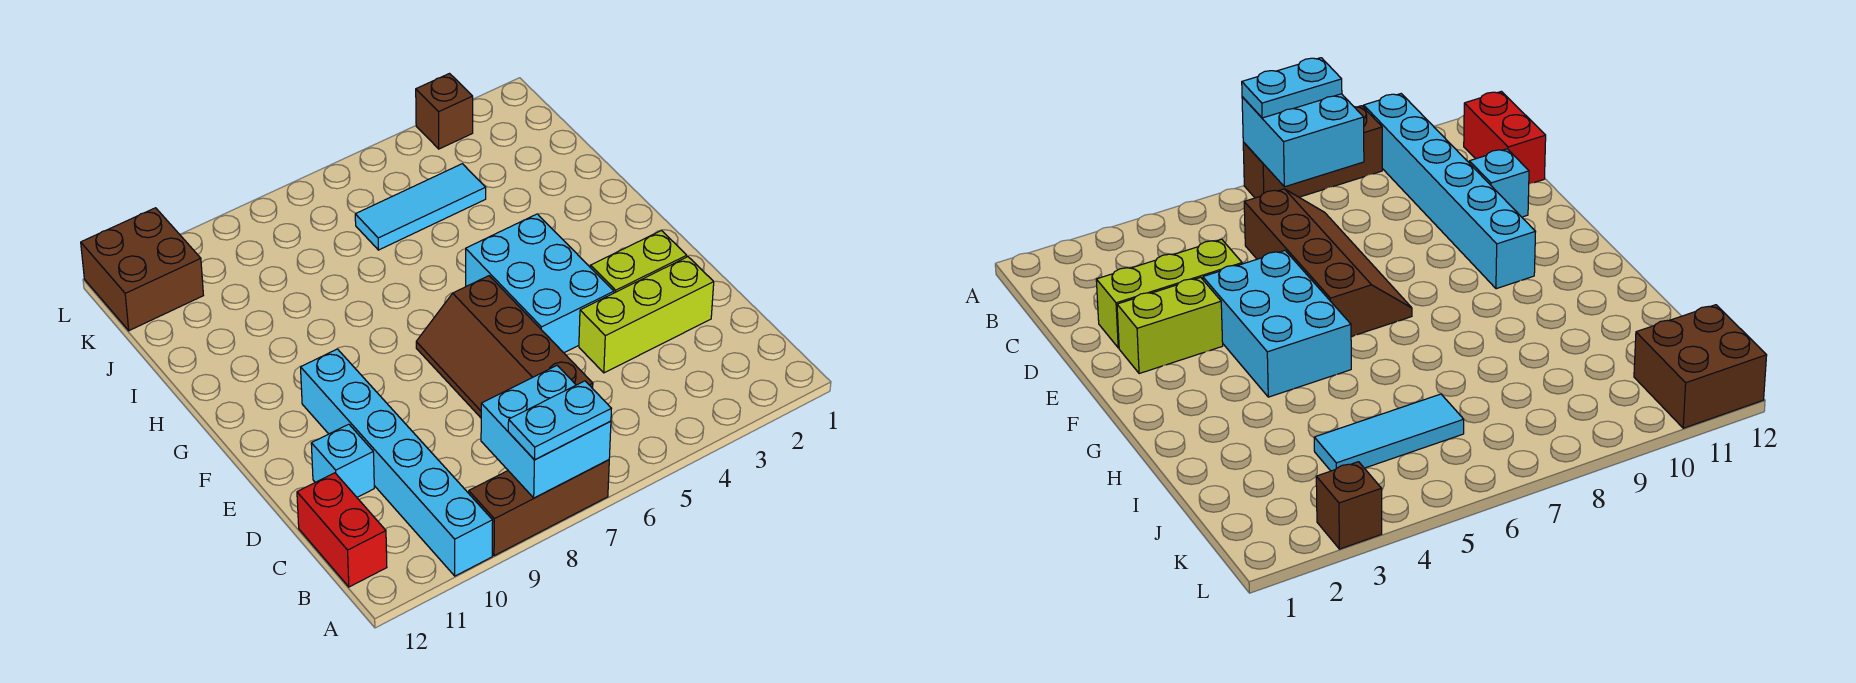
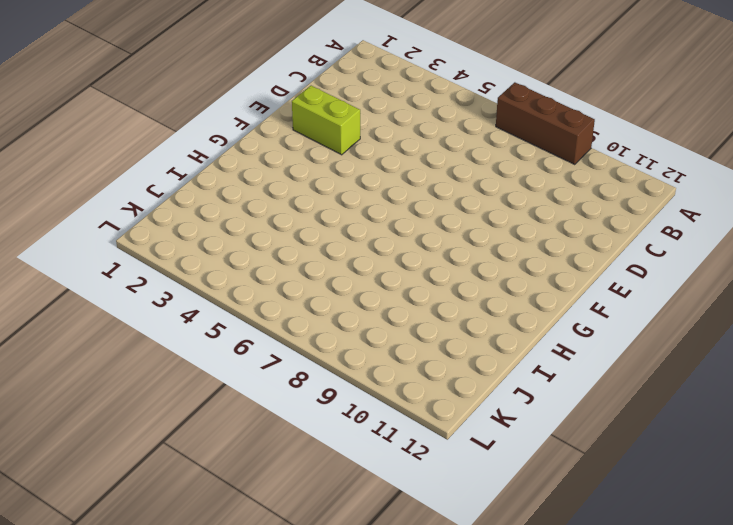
none -> cyan 1x6 brick [301,349,493,576]
none -> red 1x2 brick [297,473,387,587]
none -> brown 2x4 slope [416,276,593,418]

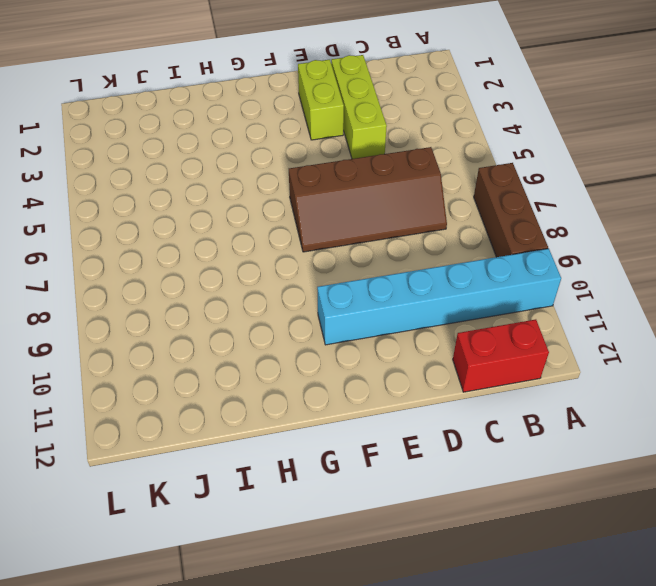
none -> cyan 1x1 brick [311,424,374,497]
none -> cyan 2x3 brick [466,214,614,353]
none -> cyan 1x3 tile [355,164,486,250]

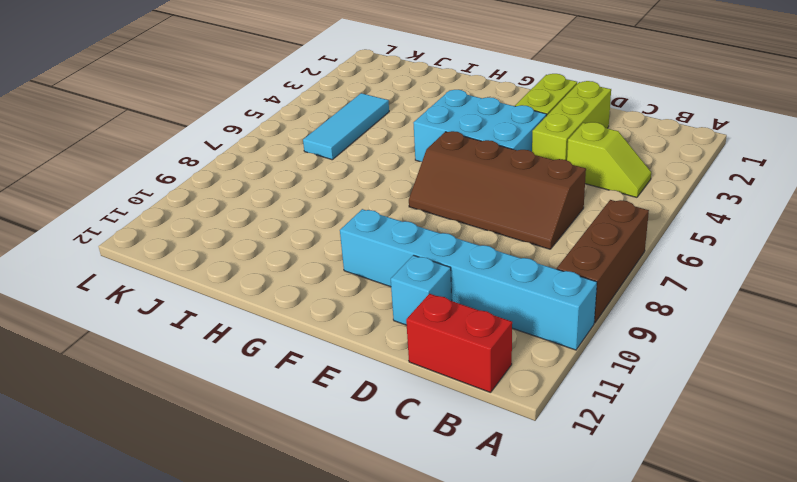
lime 1x2 slope [567,122,651,197] -> none
none -> brown 2x2 brick [81,208,203,331]
none -> brown 1x1 brick [416,74,473,149]
none -> cyan 2x2 brick [481,366,611,498]

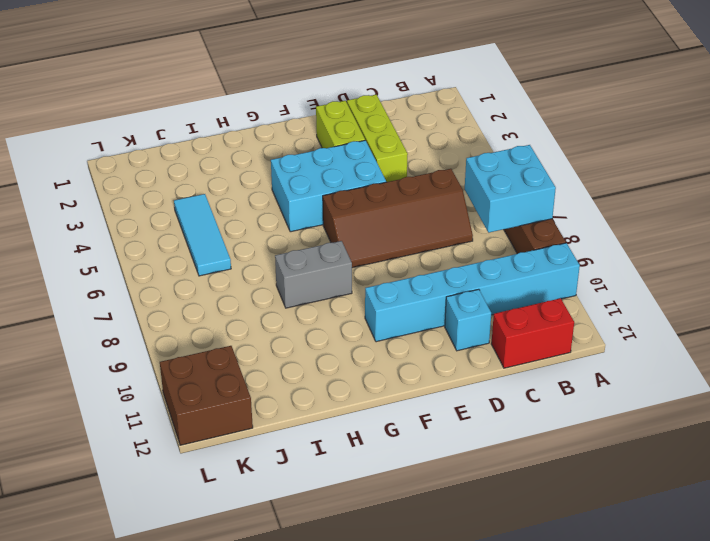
grey 1x2 brick [275,241,352,308] -> none
none -> brown 1x1 brick [416,74,473,149]
none -> cyan 1x2 plate [508,381,611,460]

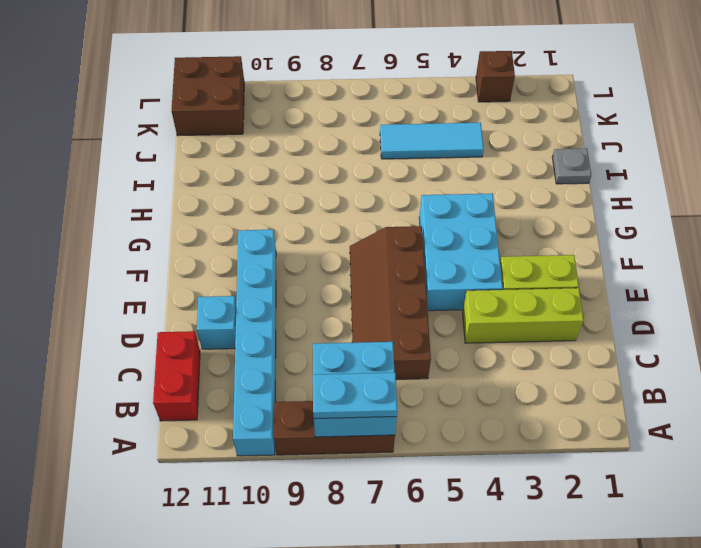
grey 1x1 plate [552,148,591,184] -> none

